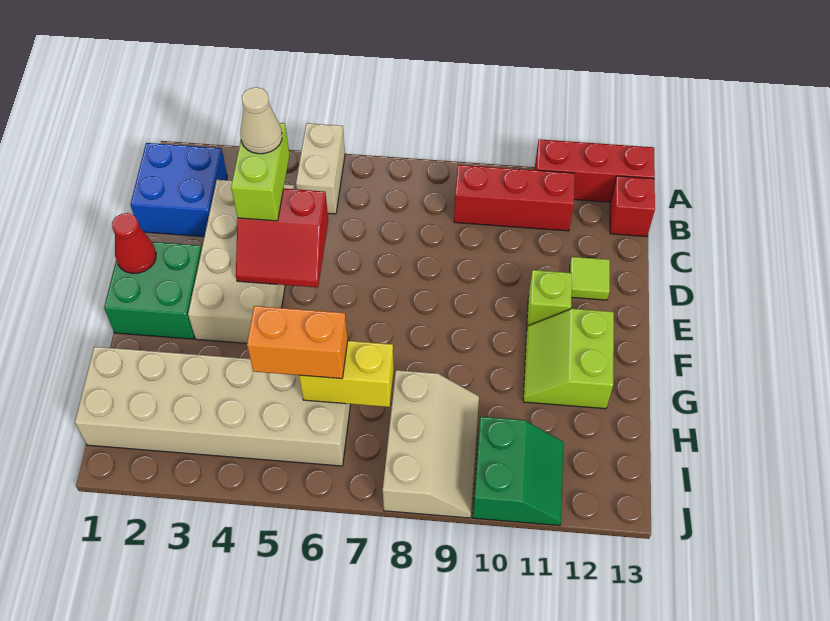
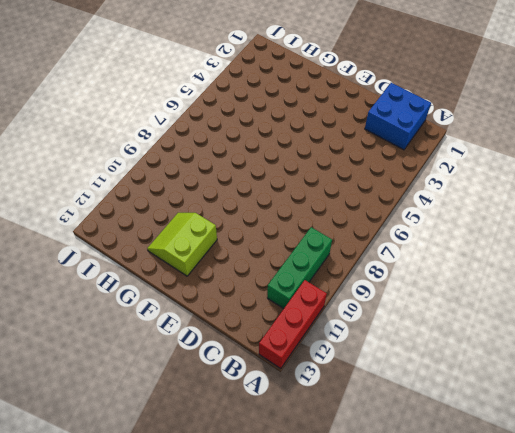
green 1x3 brick [267,227,332,309] -> red 1x3 brick [454,165,575,231]
lime 2x2 slope [147,213,217,276] -> lime 2x2 slope turned to [523,309,614,409]
none -> tan 1x2 brick [296,123,345,214]
none -> red 1x1 brick [610,176,655,237]
none -> tan 2x4 brick [188,180,294,343]

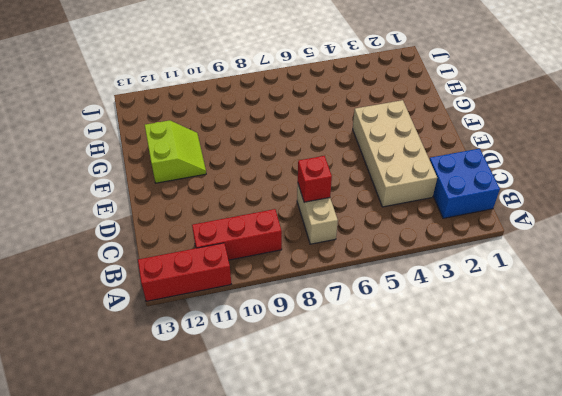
tan 1x2 brick [297,185,338,244] -> tan 1x2 brick moved to [296,123,345,214]
red 1x1 brick [298,156,332,202] -> red 1x1 brick moved to [610,176,655,237]
none -> lime 1x1 tile [570,257,610,300]
none -> green 2x2 brick [104,242,202,339]
none -> lime 1x1 brick [527,270,572,326]

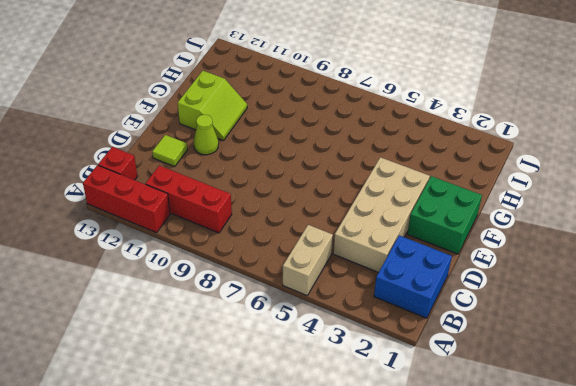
lime 1x1 cone [194,115,218,155] -> lime 1x1 brick [527,270,572,326]
none -> tan 2x6 brick [75,347,351,466]
none -> tan 2x3 slope [383,370,479,518]
none -> green 2x2 slope [473,417,563,525]

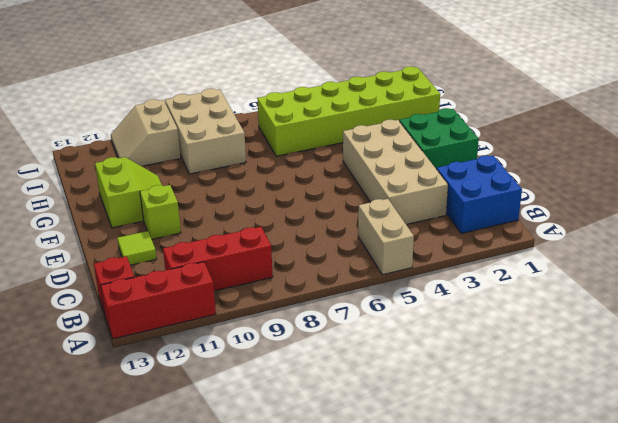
lime 2x6 brick [257,66,440,156] -> tan 2x6 brick [75,347,351,466]
tan 2x3 brick [165,89,246,174] -> tan 2x3 slope [383,370,479,518]
tan 2x2 slope [111,99,180,166] -> green 2x2 slope [473,417,563,525]
none -> red 2x2 slope [236,189,328,287]
none -> red 1x1 cone [112,213,156,273]
none -> yellow 1x2 brick [299,341,394,407]

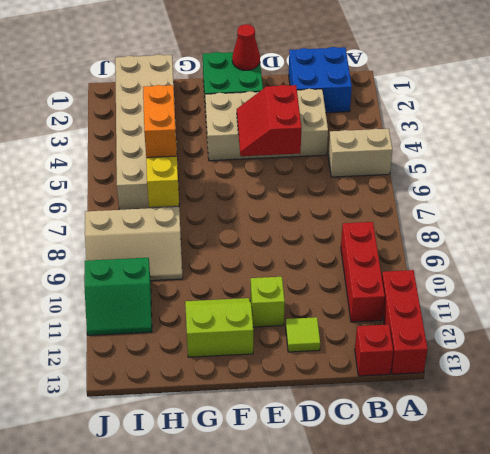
none -> lime 1x2 brick [231,123,289,221]
none -> tan 1x1 cone [240,87,282,154]

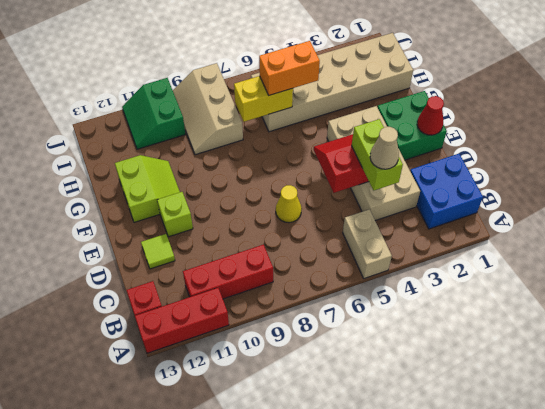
yellow 1x1 cone [276,185,302,223] -> none

